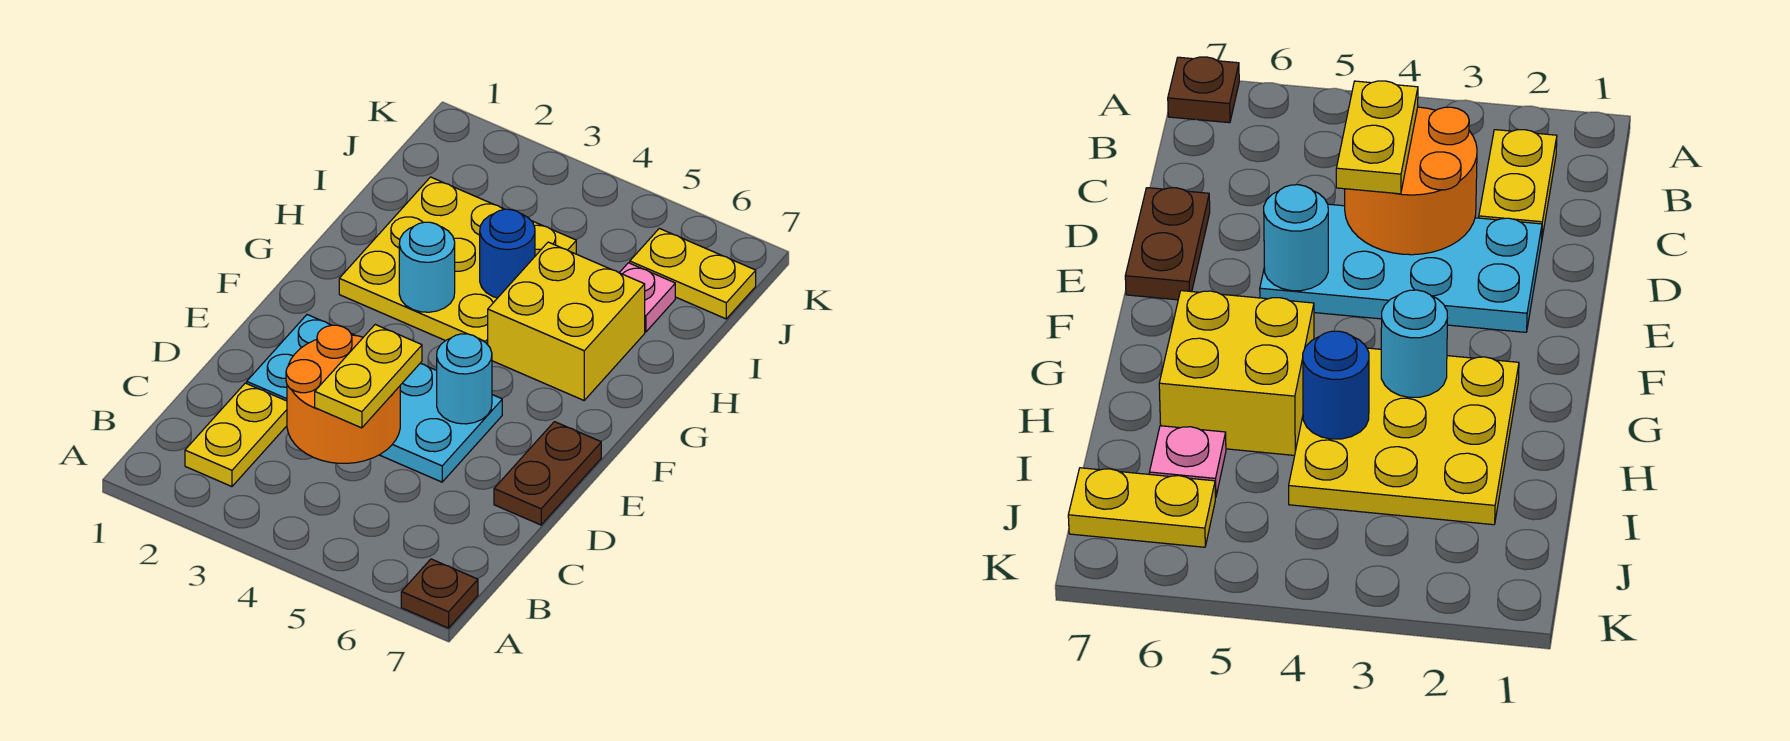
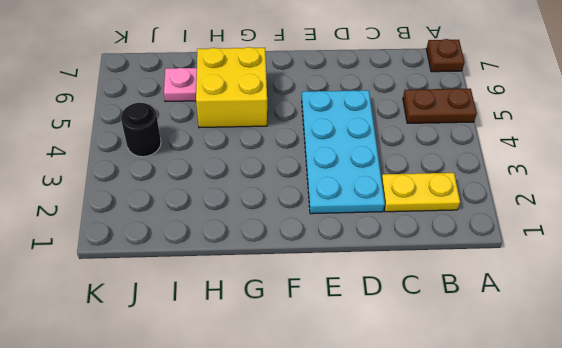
brown 1x2 plate [403,89,477,123] -> brown 1x2 plate moved to [494,422,601,525]
black 1x1 round brick [121,103,161,157] -> none
none -> yellow 3x3 plate [339,177,576,345]
none -> yellow 1x2 plate [630,228,756,319]
none -> orange 2x2 round brick [286,325,400,463]

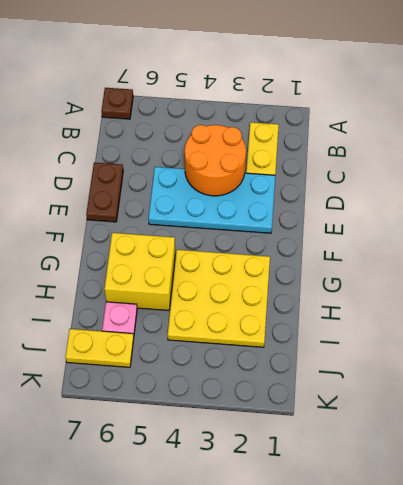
none -> cyan 1x1 round brick [437,334,492,424]
none -> cyan 1x1 round brick [399,222,455,312]
none -> blue 1x1 round brick [480,209,535,298]

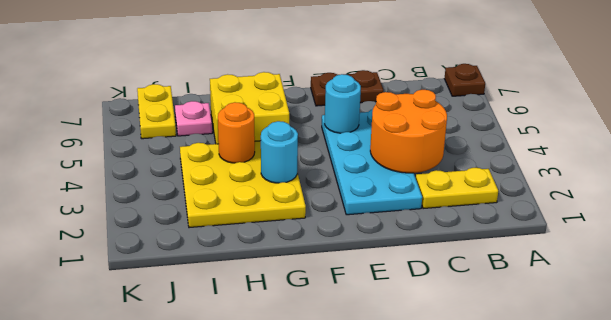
orange 1x1 round brick [218,102,255,163] -> blue 1x1 round brick [480,209,535,298]
none -> yellow 1x2 plate [315,325,422,428]

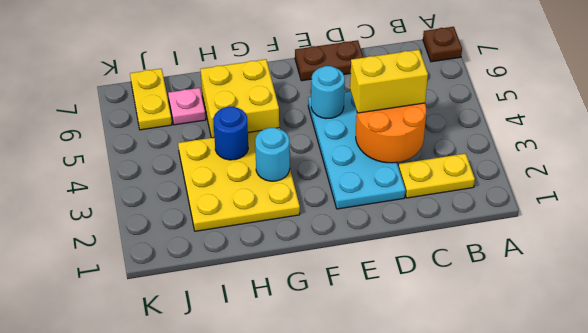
yellow 1x2 brick [350,50,428,113] -> yellow 1x2 plate [315,325,422,428]

